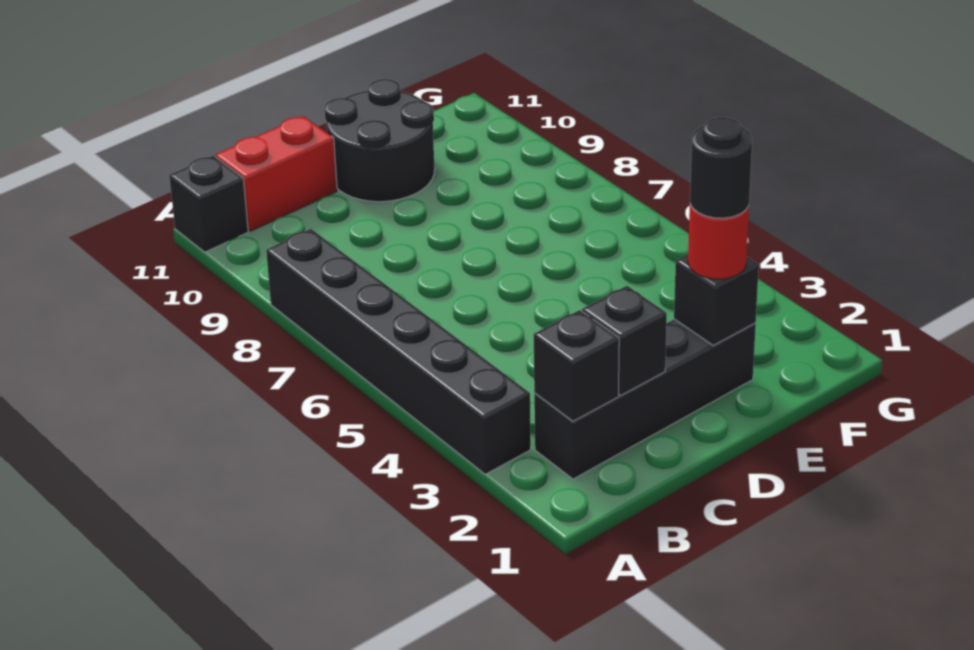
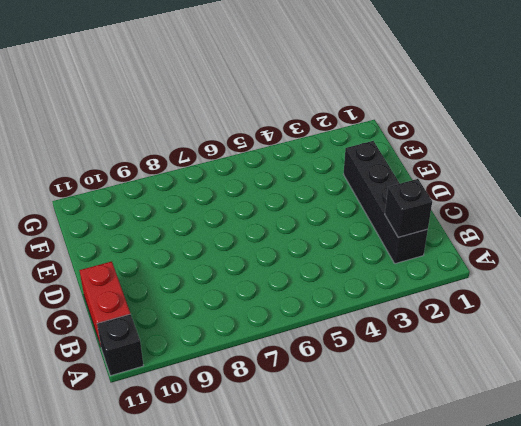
none -> black 1x6 brick [266,229,531,474]
none -> black 2x2 round brick [324,79,435,202]

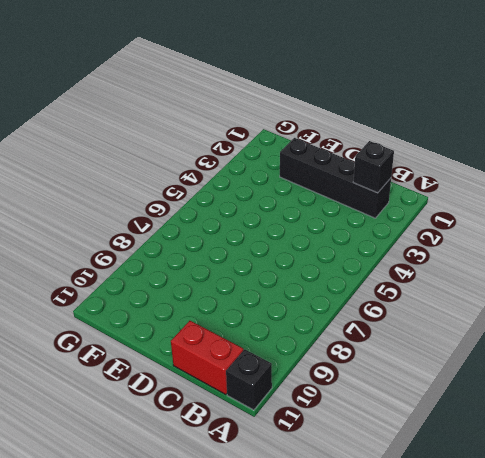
none -> black 1x6 brick [266,229,531,474]
none -> black 2x2 round brick [324,79,435,202]

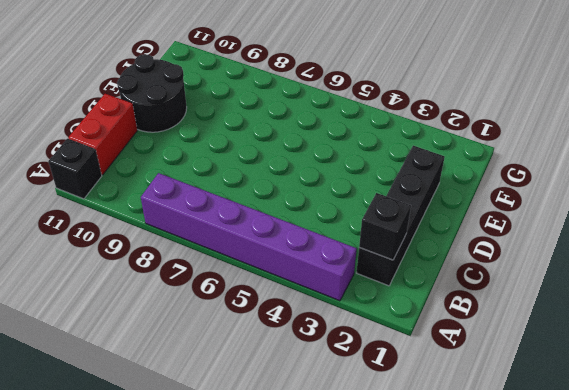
purple 1x6 brick [141,173,357,301] -> black 1x6 brick [266,229,531,474]
none -> black 1x1 brick [582,286,667,395]
none -> black 1x1 brick [674,254,759,345]

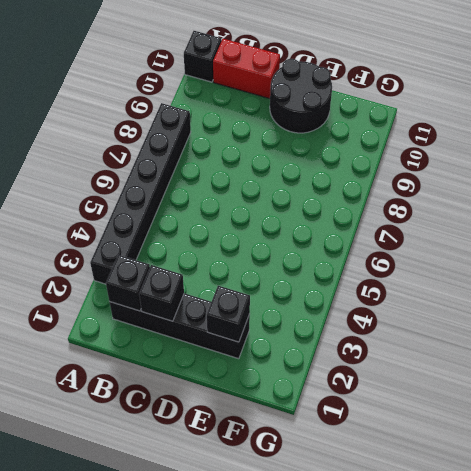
none -> red 1x1 round brick [688,204,749,279]
none -> black 1x1 round brick [690,117,752,218]

